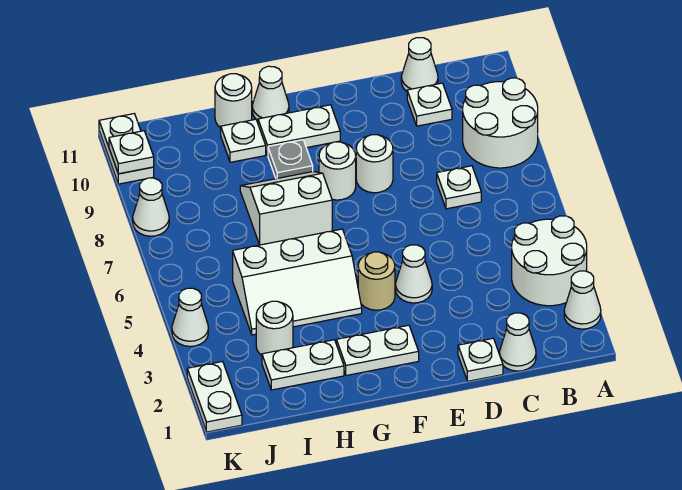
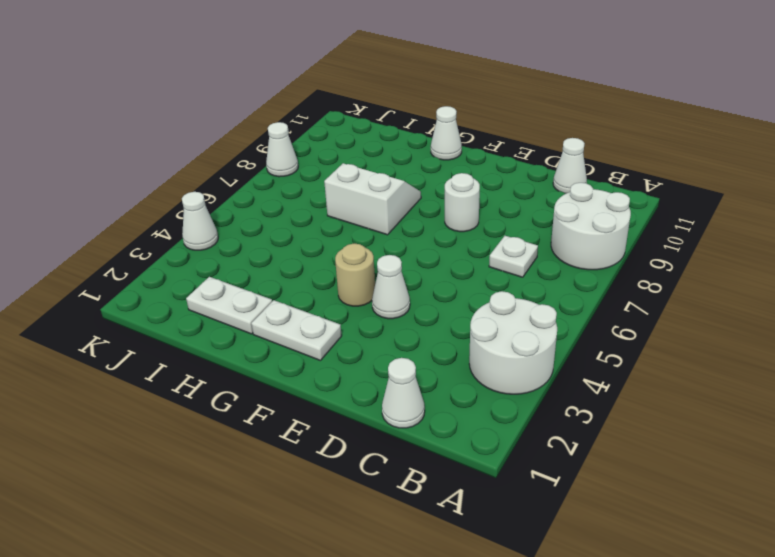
none -> white 1x1 cone [564,271,601,329]
none -> white 1x1 plate [407,83,452,126]
none -> white 1x1 plate [458,338,503,381]

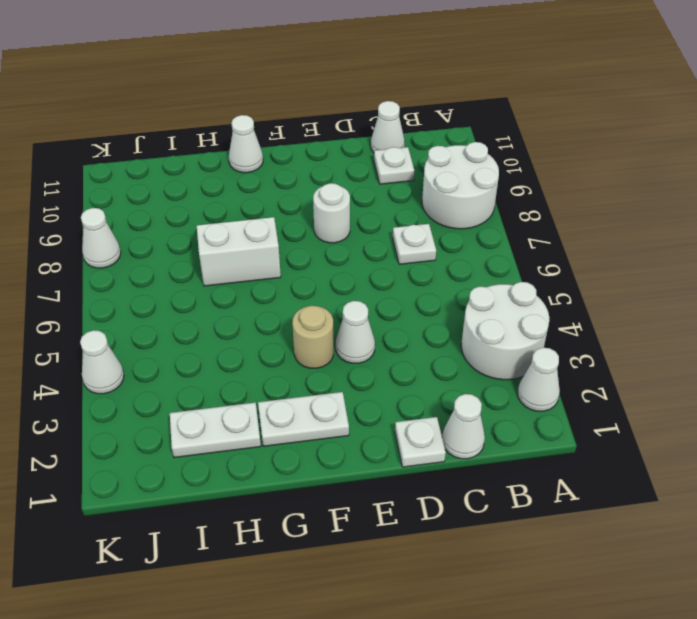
none -> white 1x1 round brick [319,142,356,200]
none -> white 1x2 plate [258,105,340,155]
none -> white 2x3 slope [233,229,362,335]

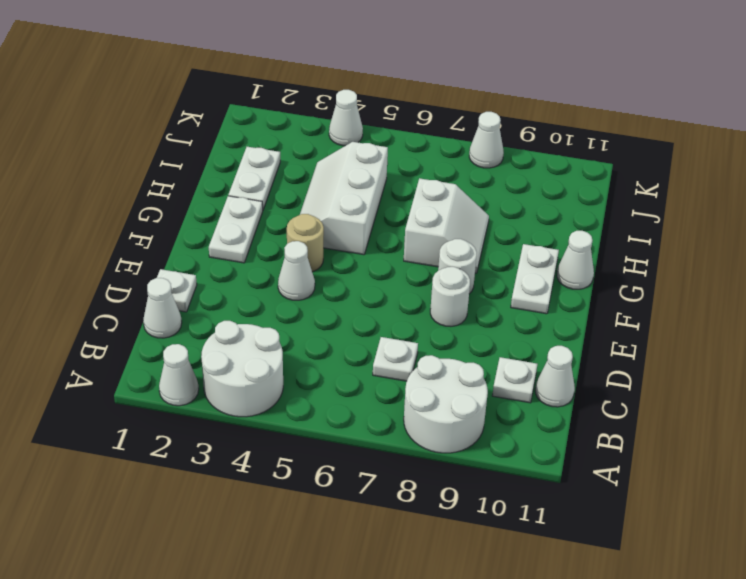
none -> grey 1x1 plate [268,140,313,179]
none -> white 1x1 plate [221,119,266,162]
none -> white 1x1 round brick [215,74,252,128]

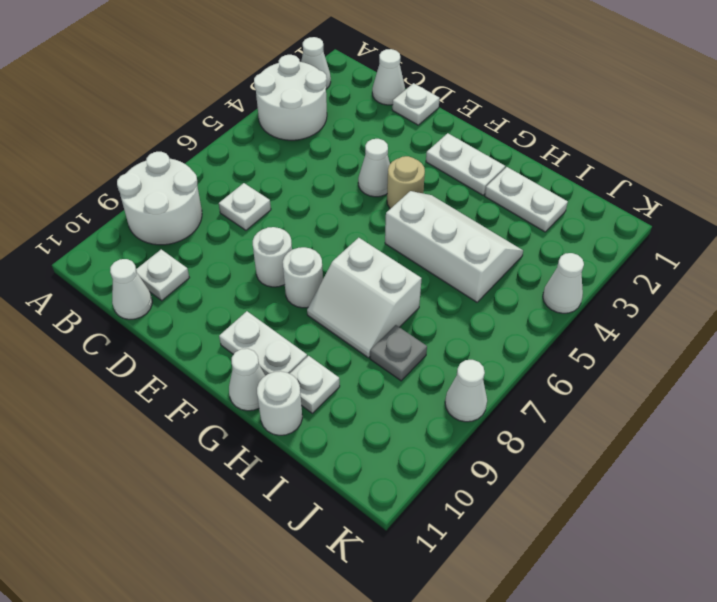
grey 1x1 plate [370,325,427,381] -> grey 1x1 plate moved to [268,140,313,179]
none -> white 1x1 round brick [256,301,293,355]
none -> white 1x2 plate [187,361,242,432]
none -> white 1x2 plate [99,114,154,184]

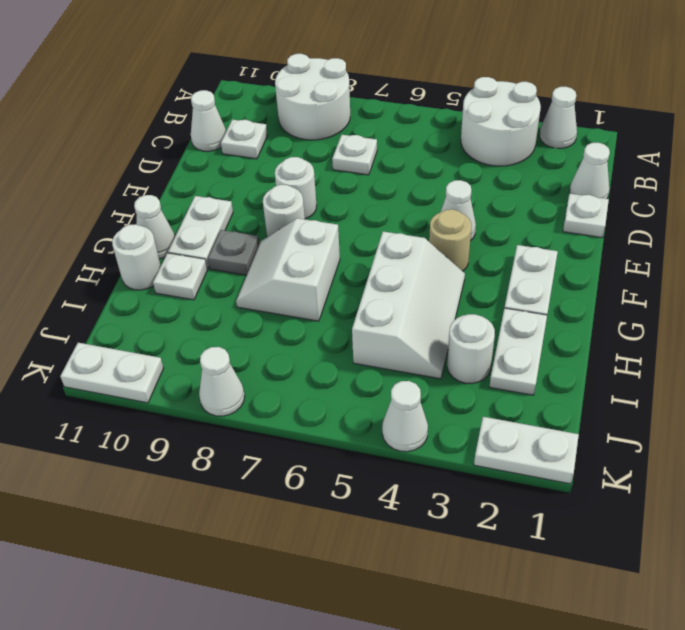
none -> white 1x1 plate [109,131,154,174]

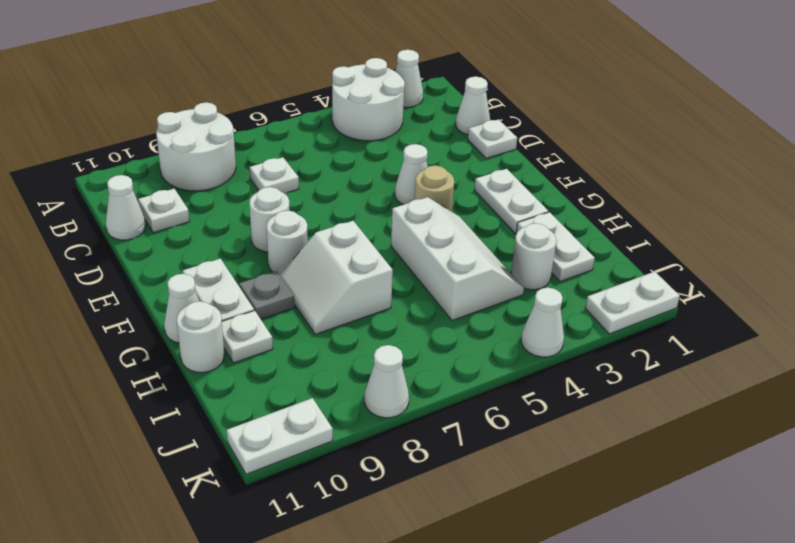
none -> white 1x1 plate [109,131,154,174]

